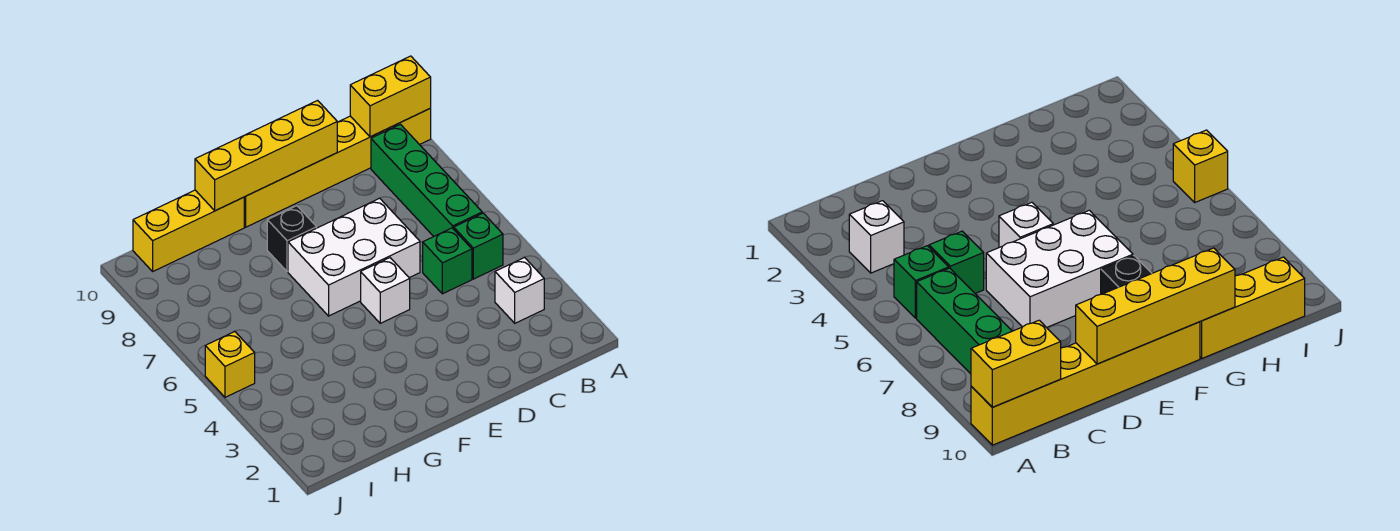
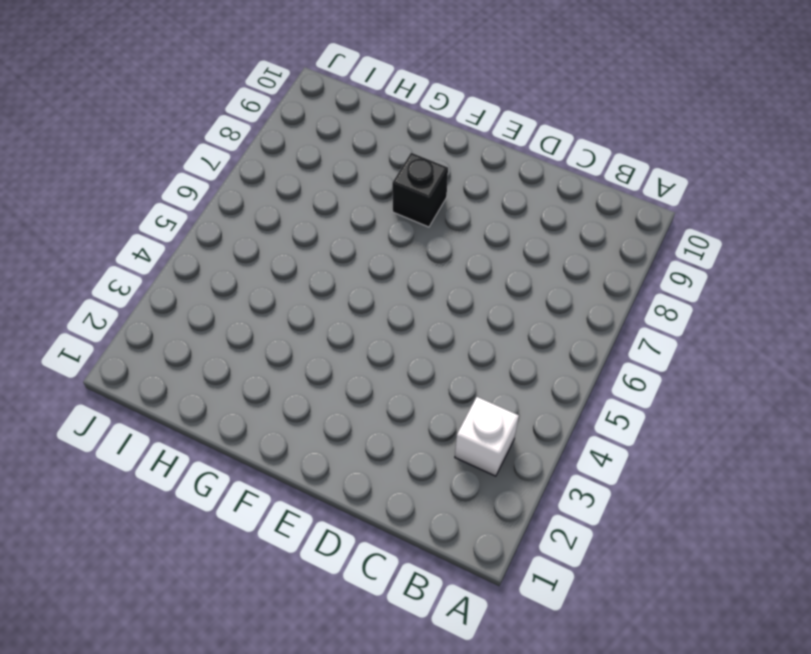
none -> yellow 1x6 brick [244,109,431,227]
none -> green 1x1 brick [454,213,503,279]
none -> green 1x4 brick [371,124,482,236]

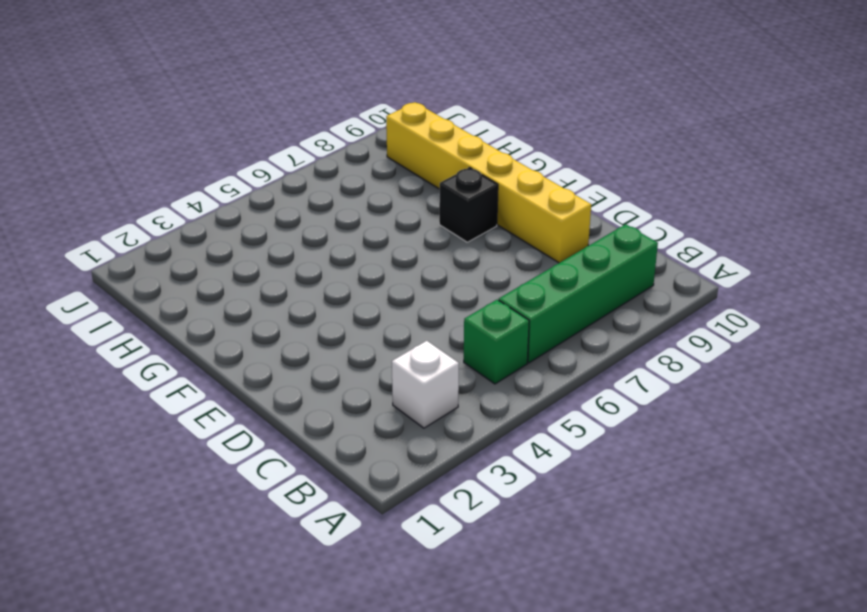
yellow 1x6 brick [386,102,591,263] -> yellow 1x6 brick moved to [244,109,431,227]
none -> green 1x1 brick [423,228,472,294]
none -> white 2x3 brick [288,198,420,316]
none -> white 1x1 brick [361,258,410,323]

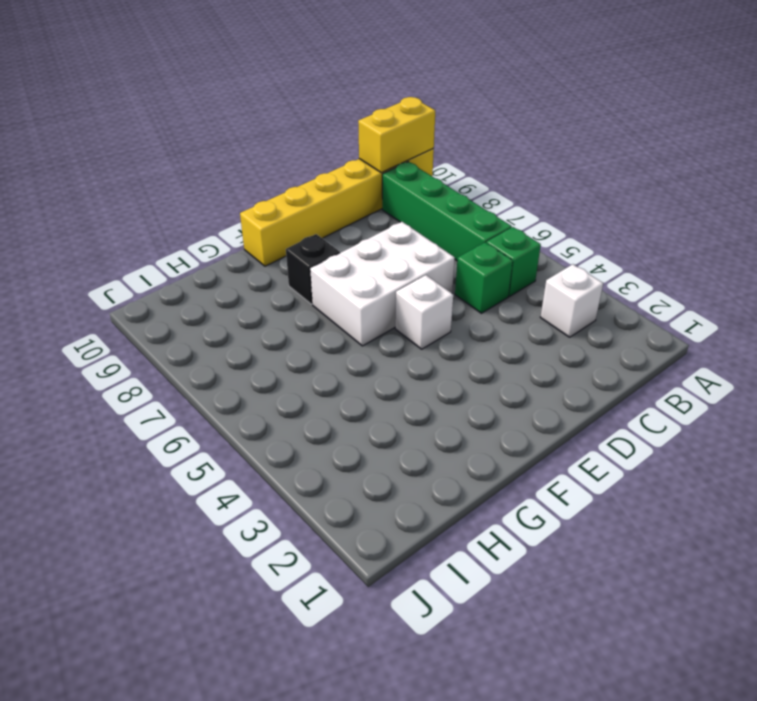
none -> yellow 1x3 brick [133,190,244,271]
none -> yellow 1x1 brick [205,332,255,397]
none -> yellow 1x4 brick [195,101,337,211]

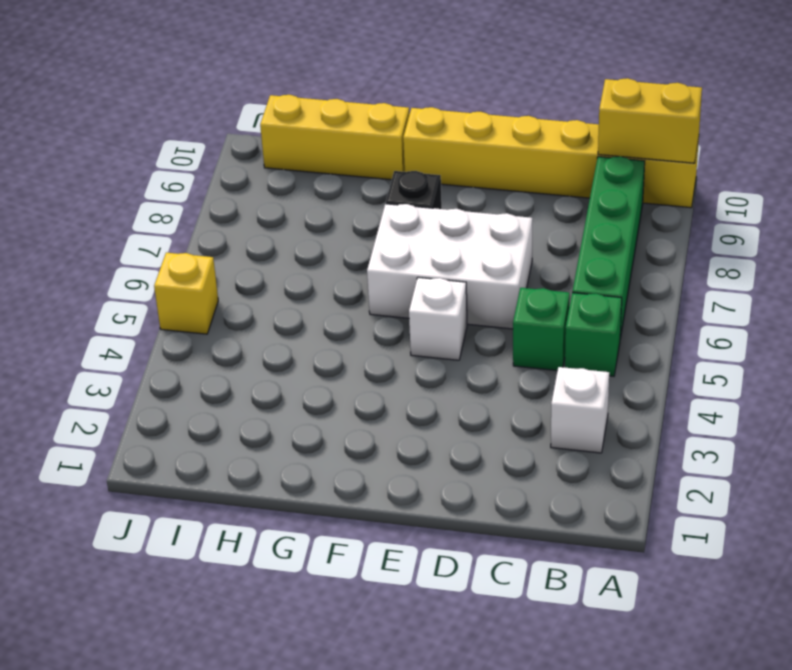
none -> yellow 1x4 brick [195,101,337,211]

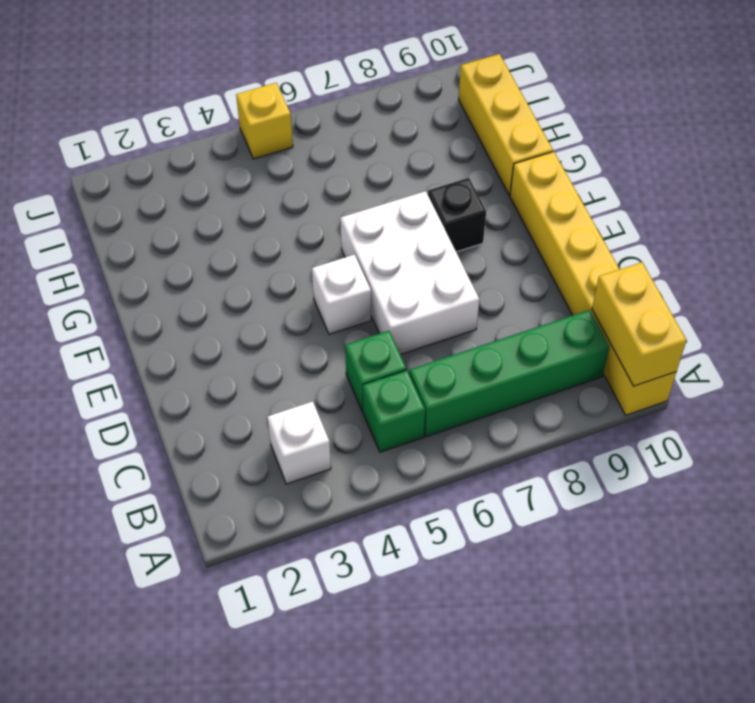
none -> yellow 1x4 brick [195,101,337,211]

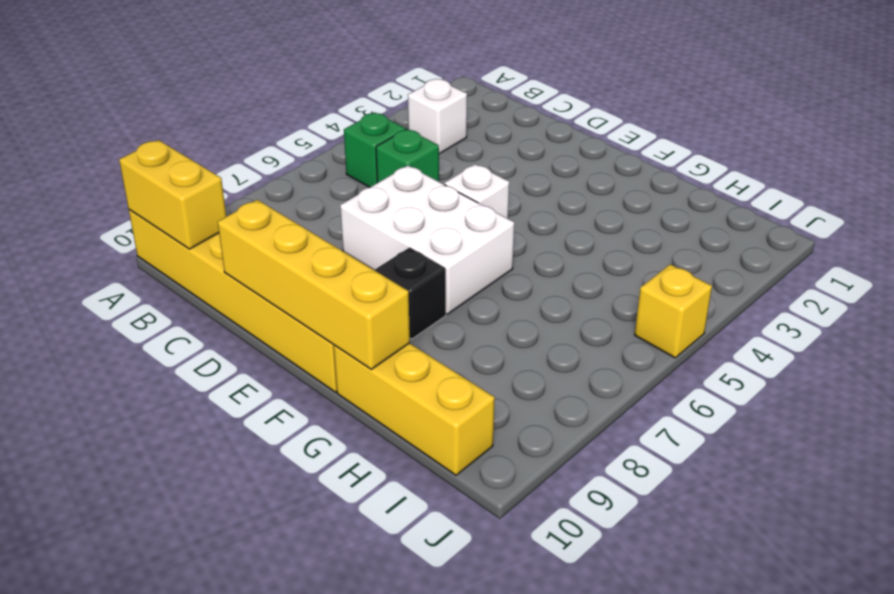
none -> green 1x4 brick [371,124,482,236]

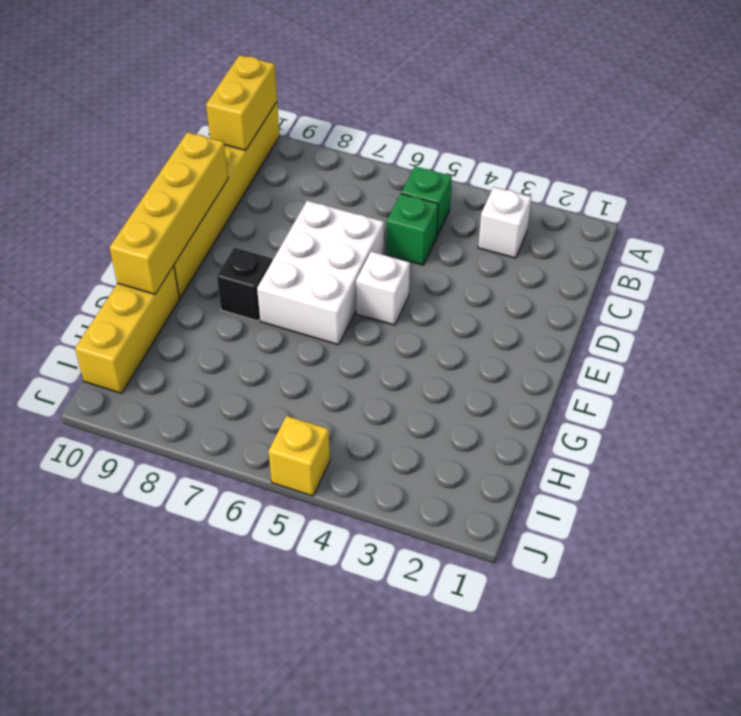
none -> green 1x4 brick [371,124,482,236]

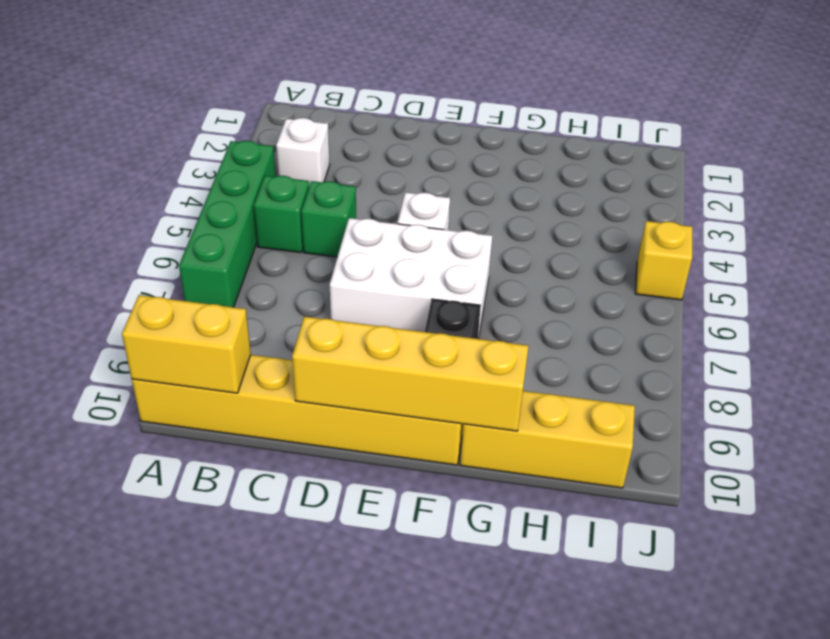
green 1x4 brick [179,141,276,307] -> green 1x4 brick moved to [371,124,482,236]

